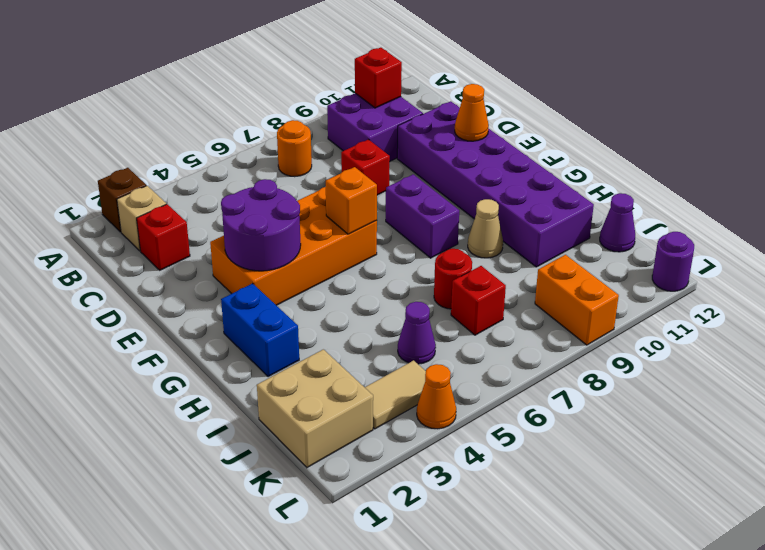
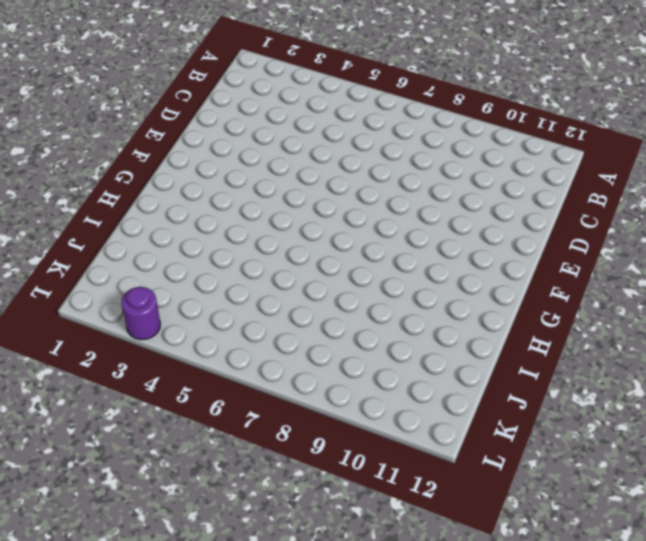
purple 1x1 round brick [122,287,160,340] -> purple 1x1 round brick moved to [652,232,694,291]
none -> brown 1x1 brick [98,168,146,232]
none -> tan 1x1 brick [117,186,166,251]
none -> orange 1x1 round brick [277,120,312,177]

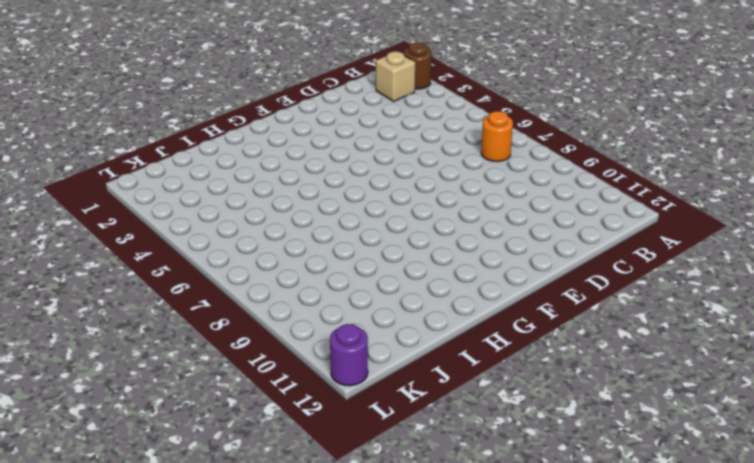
brown 1x1 round brick [404,42,432,89] -> brown 1x1 brick [98,168,146,232]
none -> purple 2x2 brick [327,93,423,162]
none -> red 1x1 brick [137,204,190,270]
none -> red 1x1 brick [341,139,390,195]

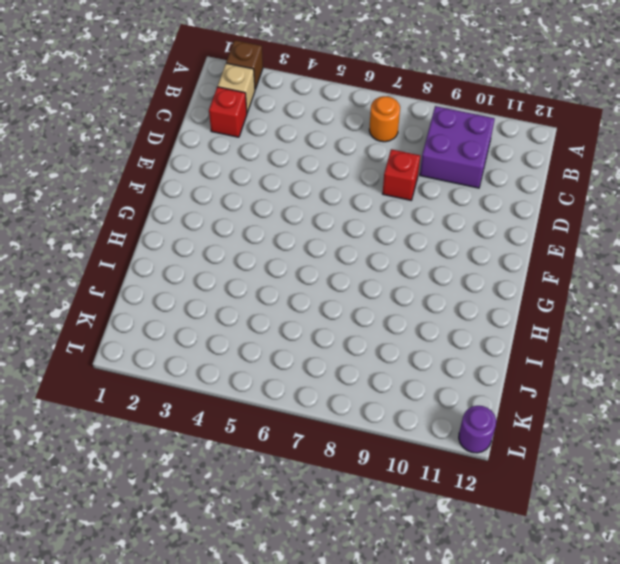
none -> purple 2x6 brick [397,101,594,267]
none -> orange 2x4 brick [210,187,377,305]
none -> purple 1x2 brick [386,174,459,258]

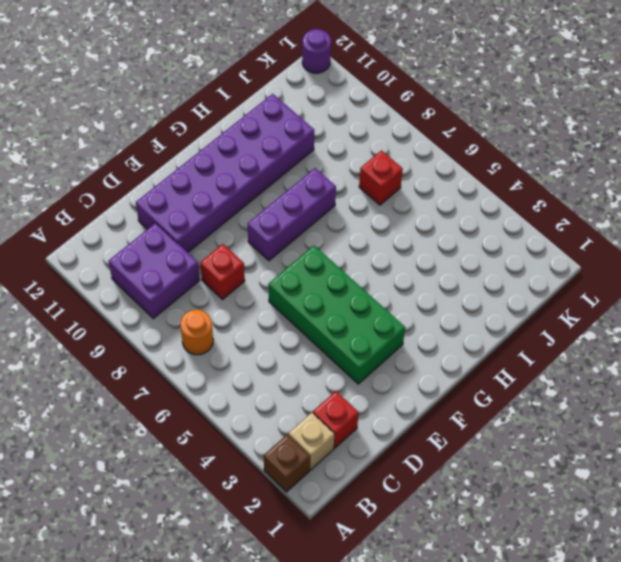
green 2x4 brick [268,246,405,384] -> orange 2x4 brick [210,187,377,305]
purple 1x3 brick [248,168,336,261] -> purple 1x2 brick [386,174,459,258]
none -> blue 1x2 brick [221,284,299,377]
none -> tan 1x1 cone [468,199,503,258]
none -> red 1x1 round brick [434,249,472,309]

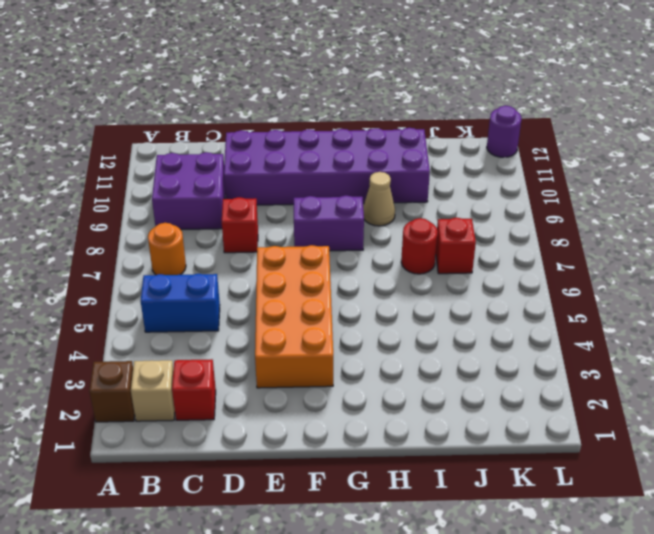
blue 1x2 brick [141,274,220,332] -> blue 1x2 brick moved to [221,284,299,377]
none -> tan 2x2 brick [257,349,373,468]
none -> purple 1x1 cone [398,302,436,364]
none -> purple 1x1 cone [600,193,635,252]

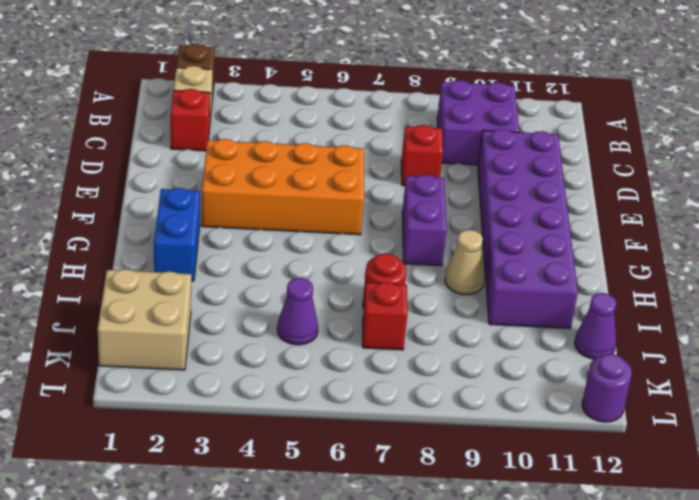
none -> orange 1x1 round brick [277,120,312,177]
none -> tan 1x2 tile [365,360,426,429]
none -> orange 1x2 brick [535,255,619,345]

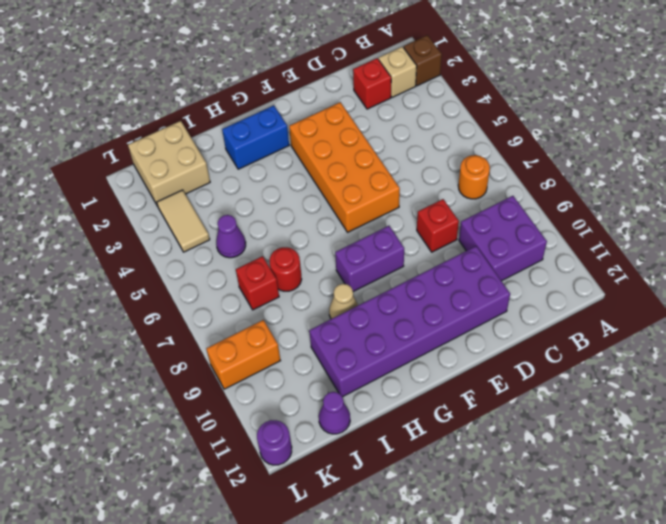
none -> orange 1x1 cone [417,364,456,429]
none -> red 1x1 brick [355,48,402,108]
none -> purple 2x2 round brick [221,179,301,271]

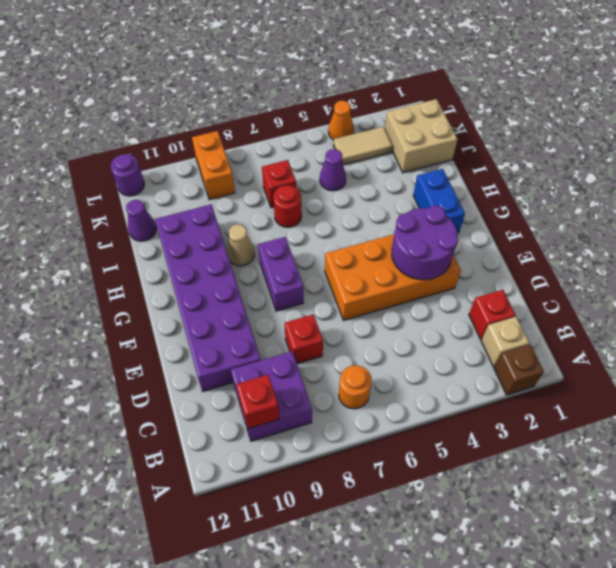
none -> orange 1x1 cone [455,84,489,141]
none -> orange 1x1 brick [326,167,377,234]

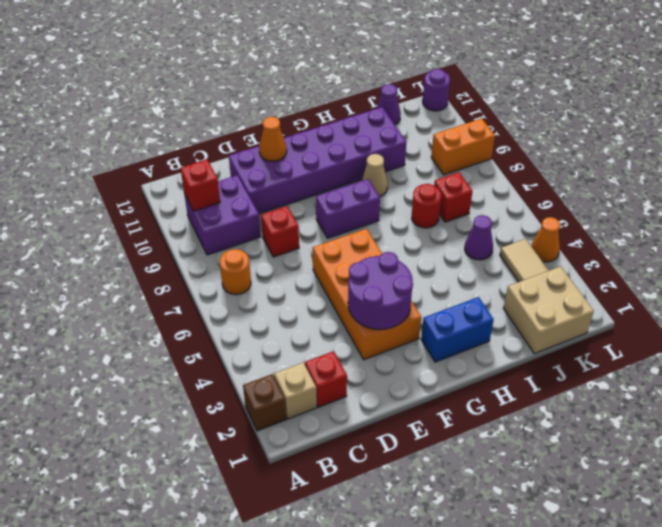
none -> orange 1x1 brick [326,167,377,234]

